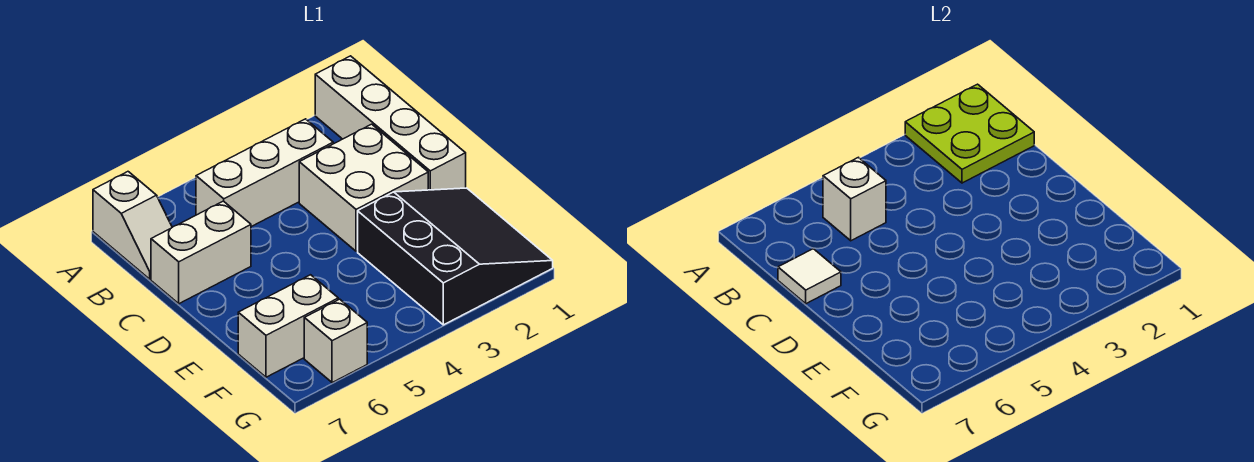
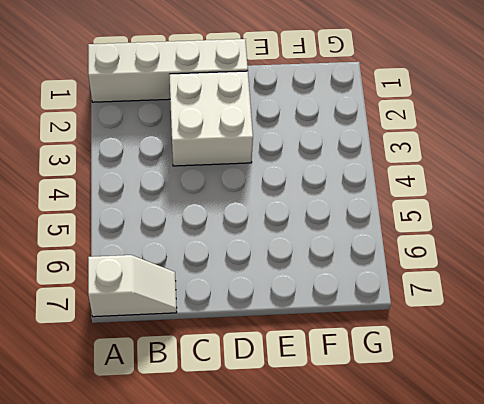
none -> white 1x3 brick [196,119,333,227]
none -> white 1x2 brick [151,201,251,304]

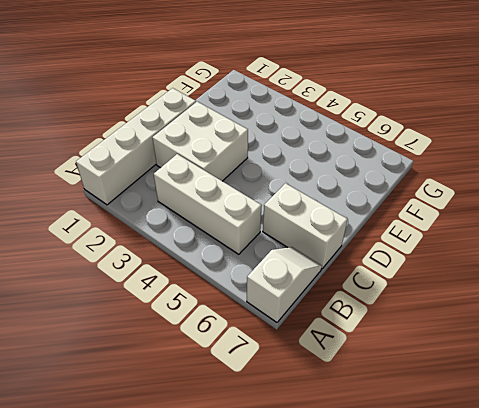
none -> black 3x3 slope [358,188,553,325]
none -> white 1x2 brick [238,275,338,377]

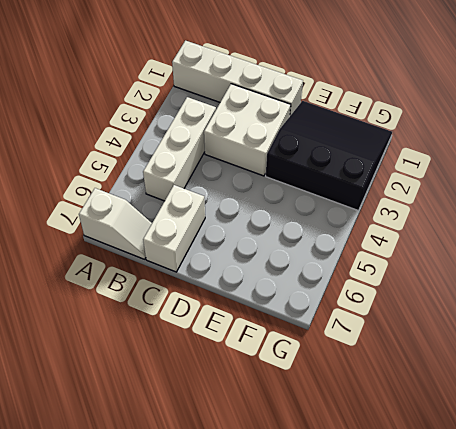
none -> white 1x2 brick [238,275,338,377]
none -> white 1x1 brick [304,299,367,383]

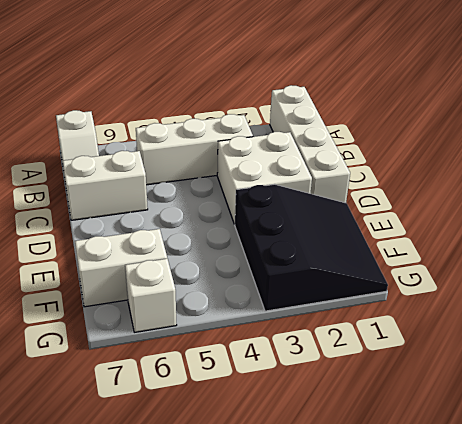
none -> lime 2x2 plate [905,84,1034,183]
none -> white 1x1 brick [823,157,886,241]

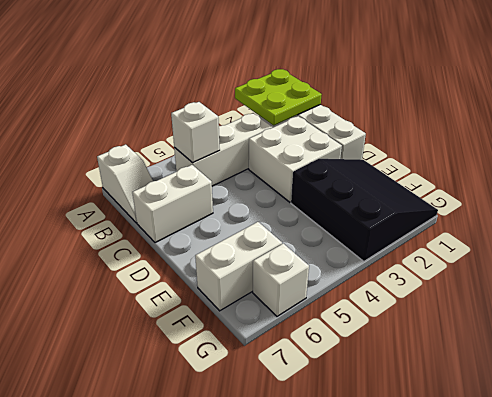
none -> white 1x1 tile [778,249,841,304]

